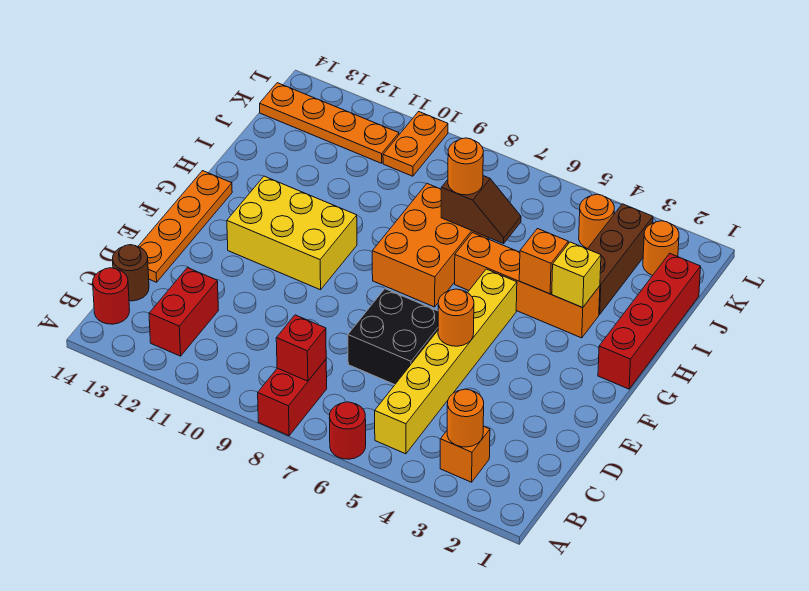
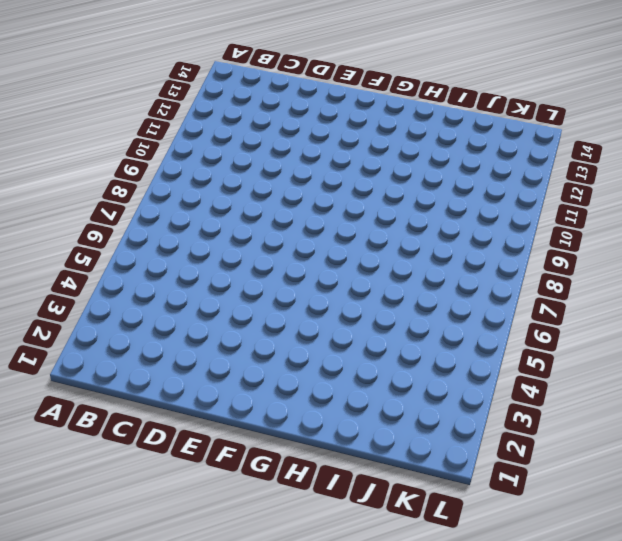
none -> red 1x1 round brick [329,402,366,459]
none -> red 1x2 brick [258,360,327,436]
none -> orange 1x1 brick [440,426,490,482]

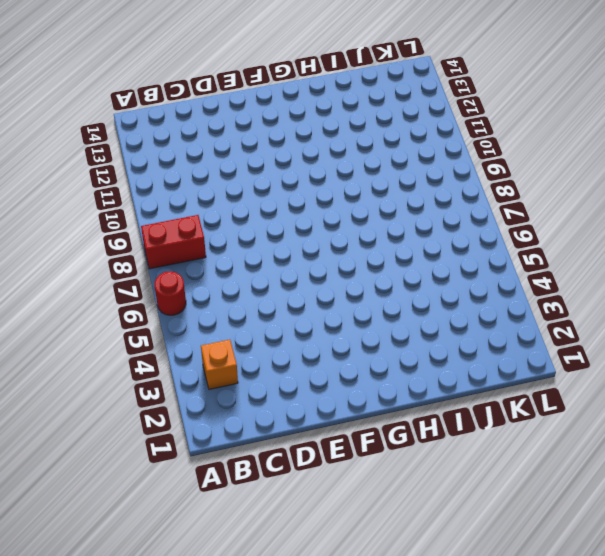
none -> yellow 1x6 brick [375,269,517,454]
none -> red 1x2 brick [149,268,218,356]
none -> red 1x1 round brick [93,268,130,324]

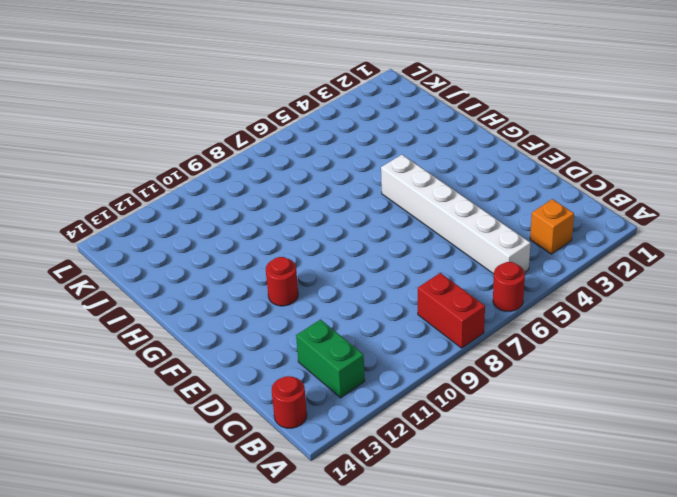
white 1x6 brick [381,155,530,274] -> yellow 1x6 brick [375,269,517,454]
green 1x2 brick [296,320,365,398] -> red 1x2 brick [149,268,218,356]
red 1x1 round brick [266,257,298,306] -> yellow 2x3 brick [227,176,357,290]
none -> brown 1x1 round brick [113,245,149,301]
none -> black 2x2 brick [348,289,438,385]
none -> orange 1x4 plate [138,171,232,282]

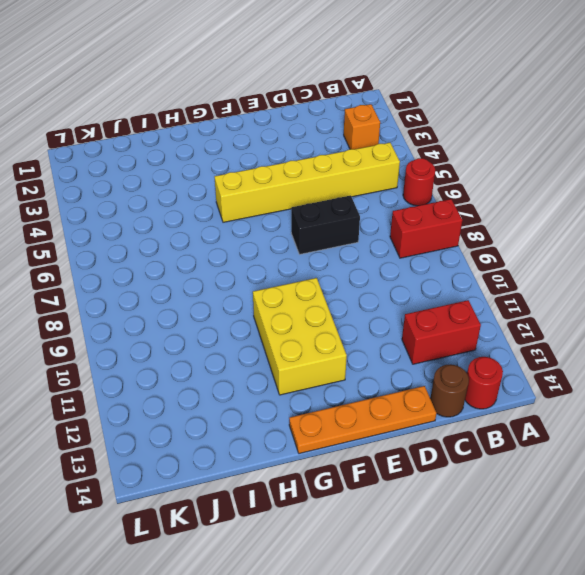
black 1x2 brick [291,195,360,254] -> black 2x2 brick [348,289,438,385]
none -> red 1x4 brick [598,253,701,389]
none -> orange 2x3 brick [372,184,488,307]
none -> orange 1x4 brick [455,233,600,338]

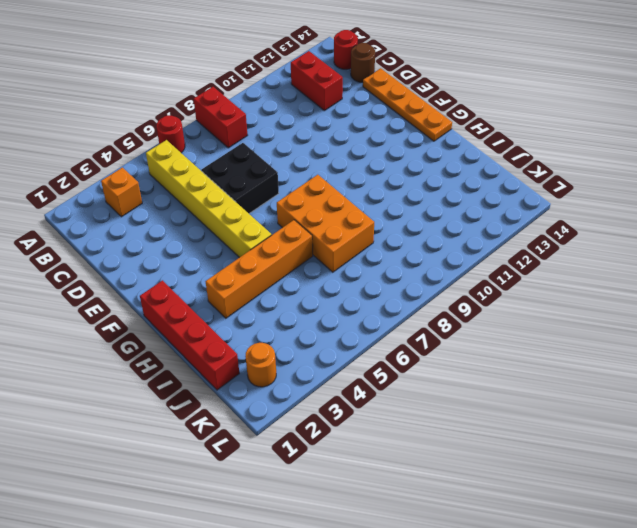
none -> yellow 2x3 brick [227,176,357,290]
none -> brown 1x3 brick [588,204,653,314]
none -> orange 1x1 round brick [579,194,614,249]

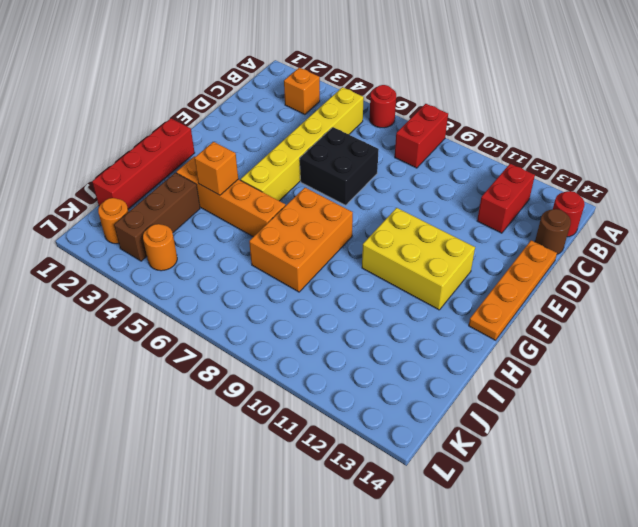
none -> orange 1x2 plate [383,112,448,176]
none -> orange 1x4 plate [260,83,399,163]
none -> orange 1x1 round brick [447,389,484,447]

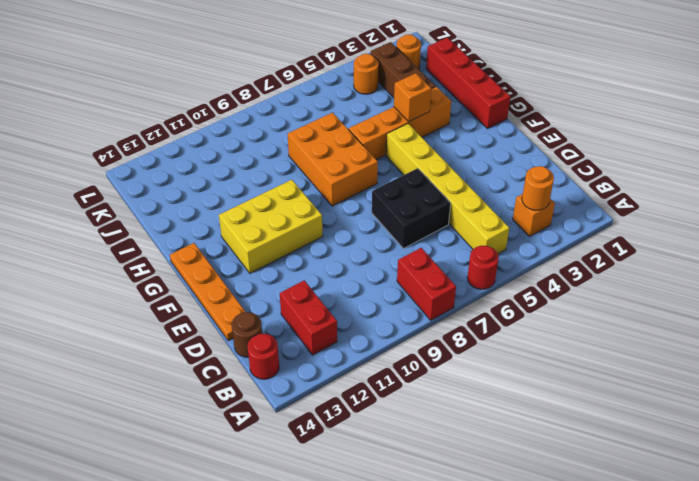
none -> orange 1x2 plate [383,112,448,176]
none -> orange 1x4 plate [260,83,399,163]
none -> red 1x1 brick [276,315,326,381]

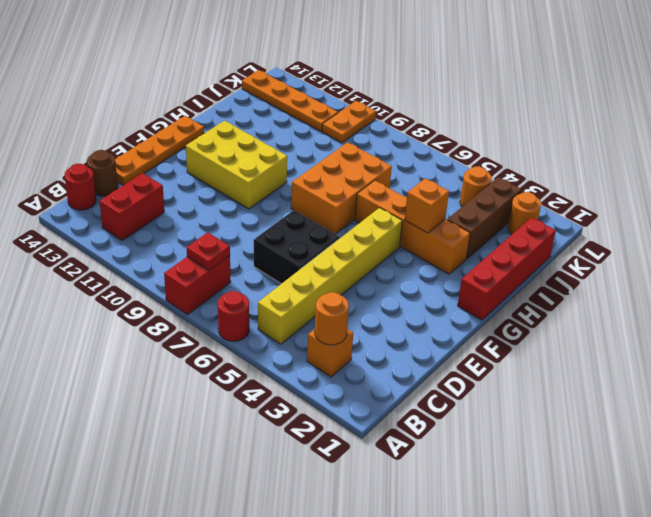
red 1x1 plate [187,232,230,270] -> red 1x1 brick [276,315,326,381]
none -> orange 1x1 round brick [438,289,474,346]
none -> yellow 1x1 brick [552,242,601,308]
none -> brown 1x2 slope [441,176,521,244]

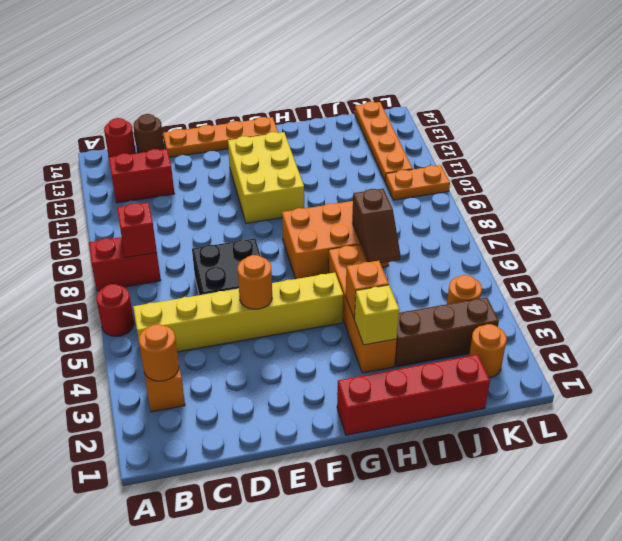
none -> orange 1x1 round brick [448,138,483,195]

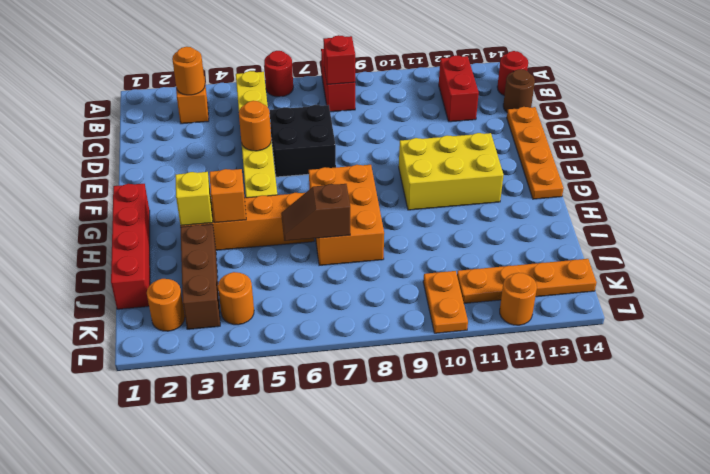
orange 1x1 round brick [500,273,537,325] -> orange 1x1 round brick moved to [448,138,483,195]

